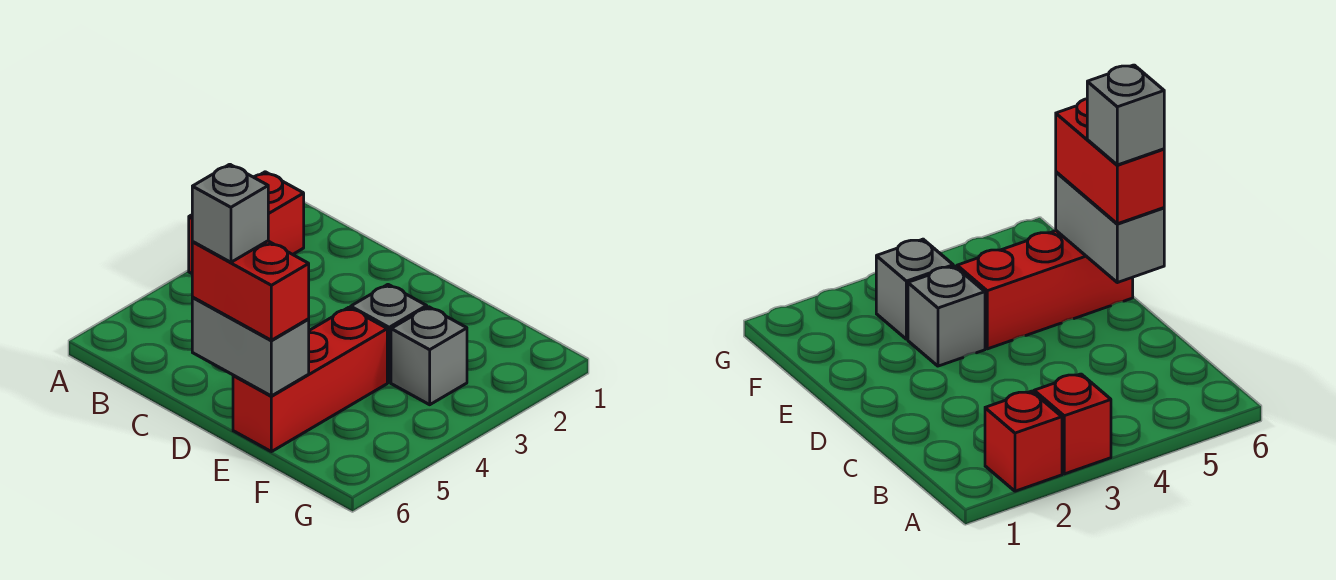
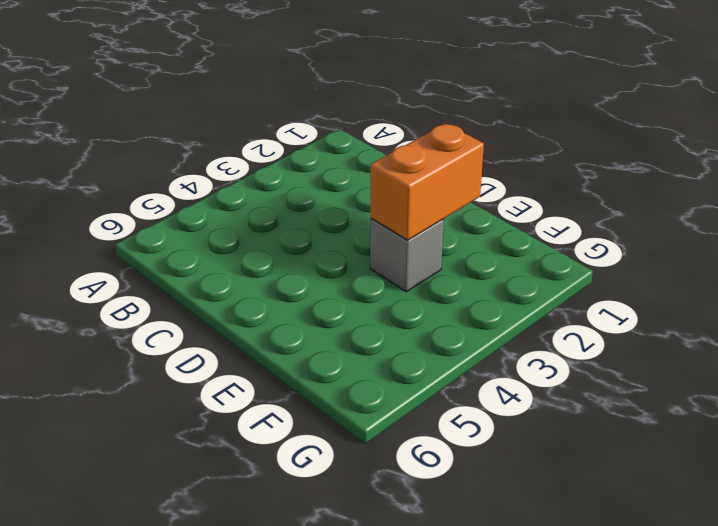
orange 1x2 brick [371,123,484,240] -> none
none -> red 1x1 brick [254,172,304,254]
none -> red 1x1 brick [1034,374,1111,474]

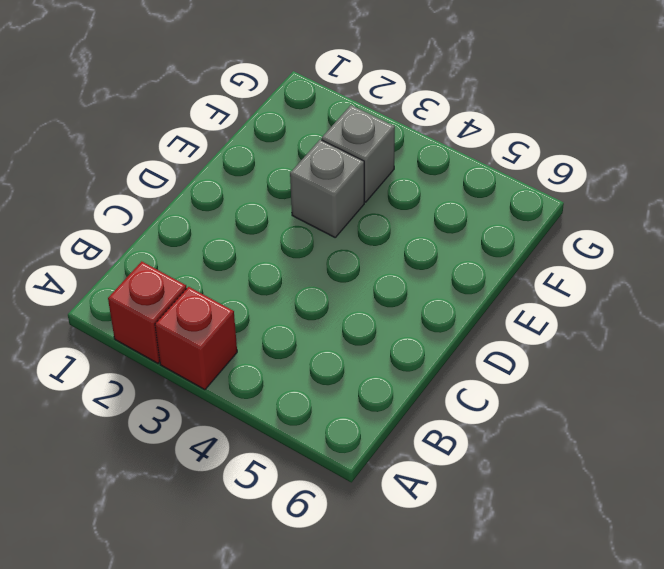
none -> red 1x3 brick [233,307,387,452]
none -> grey 1x2 brick [192,298,309,396]

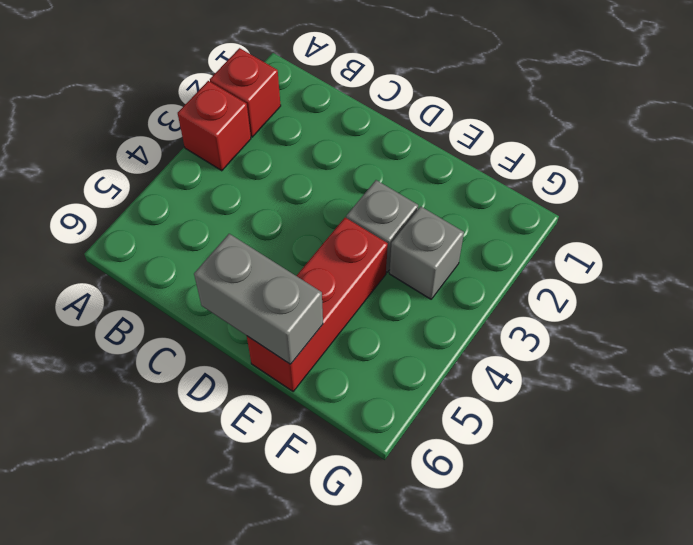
none -> red 1x2 brick [192,241,309,340]
none -> grey 1x1 brick [192,164,268,262]

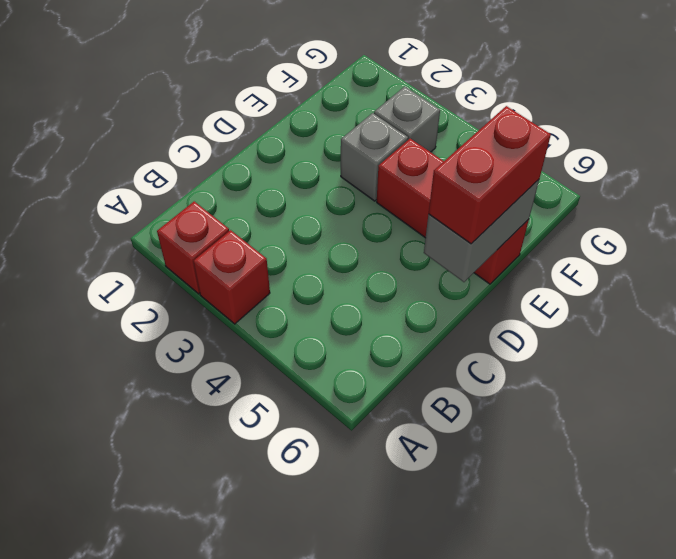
none -> grey 1x1 brick [192,164,268,262]

